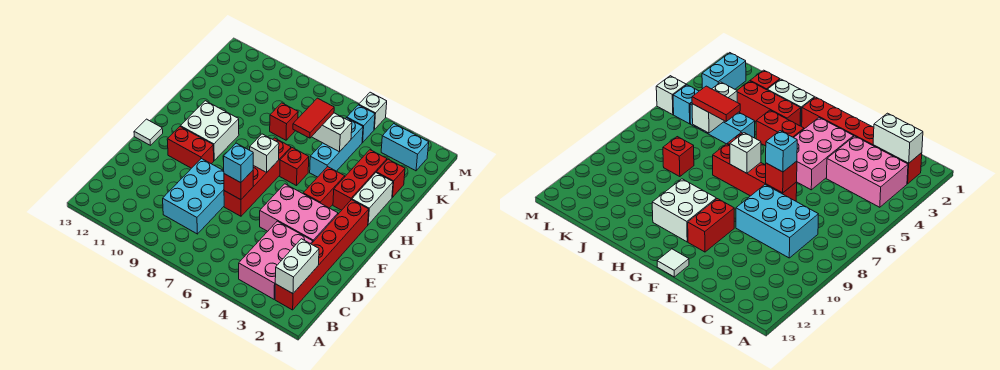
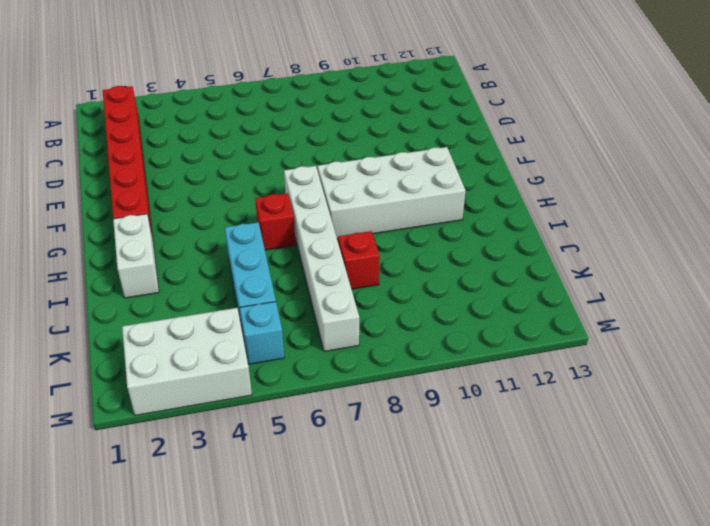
white 1x6 brick [284,166,359,352] -> red 1x4 brick [224,138,291,216]
white 2x4 brick [318,147,466,239] -> white 2x2 brick [180,101,239,160]
white 2x3 brick [122,308,252,415] -> cyan 1x2 brick [381,124,429,171]
none -> pink 2x3 brick [239,221,313,299]
none -> cyan 2x3 brick [163,159,224,234]
none -> pink 2x3 brick [260,184,338,242]

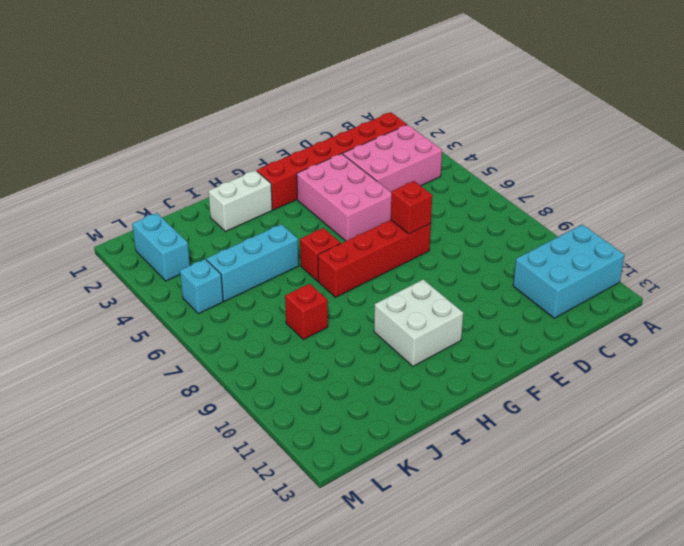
cyan 2x3 brick [513,225,624,318] -> cyan 2x3 brick moved to [163,159,224,234]
none -> red 1x2 brick [167,127,214,168]
none -> white 1x1 tile [134,119,163,145]
none -> red 1x2 brick [303,167,345,208]

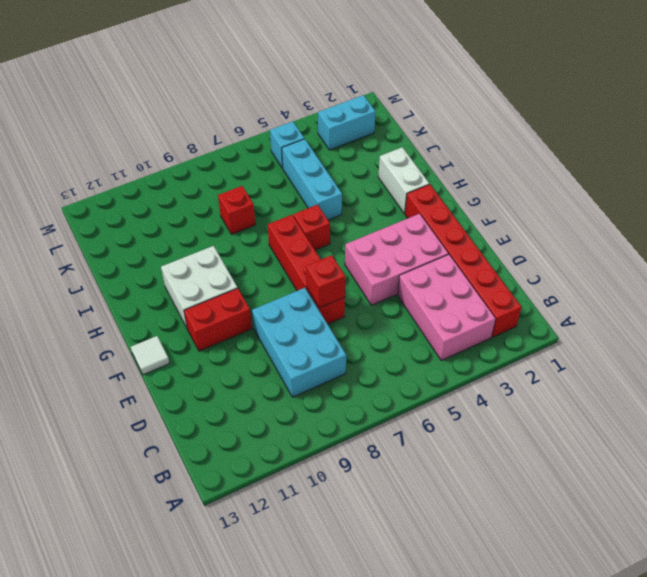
none -> red 1x2 brick [303,167,345,208]
none -> red 1x3 brick [333,150,387,210]
none -> red 1x1 brick [376,159,405,197]

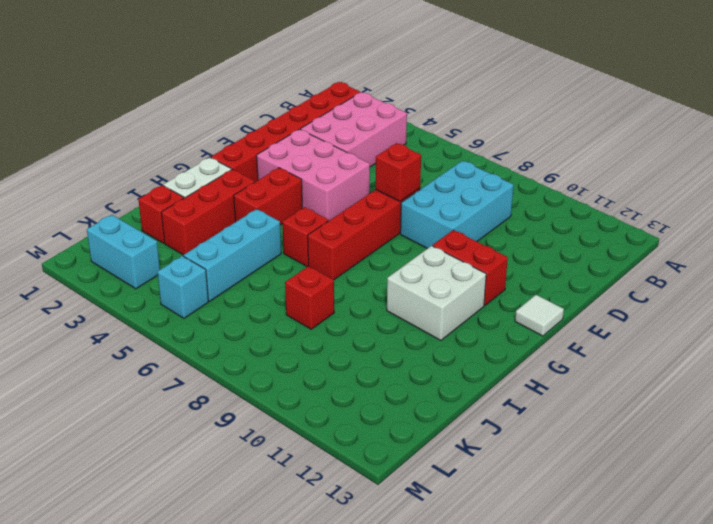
none -> white 1x1 brick [359,92,387,130]
none -> white 1x2 brick [275,239,319,294]
none -> white 1x1 brick [250,134,279,172]

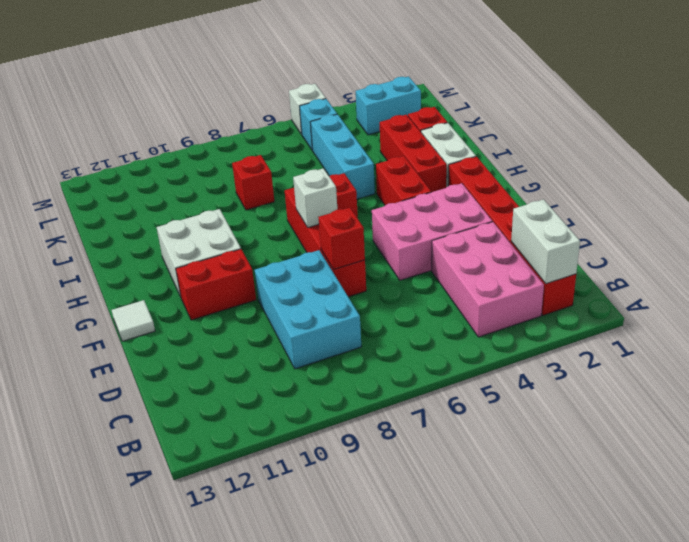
none -> white 1x2 brick [312,113,352,152]
none -> cyan 1x1 brick [224,143,253,183]
none -> red 1x2 tile [293,98,334,138]

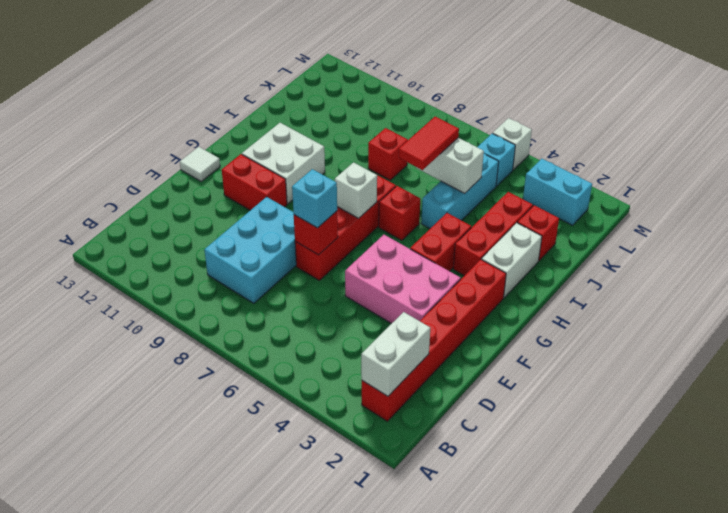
none -> pink 2x3 brick [239,221,313,299]

